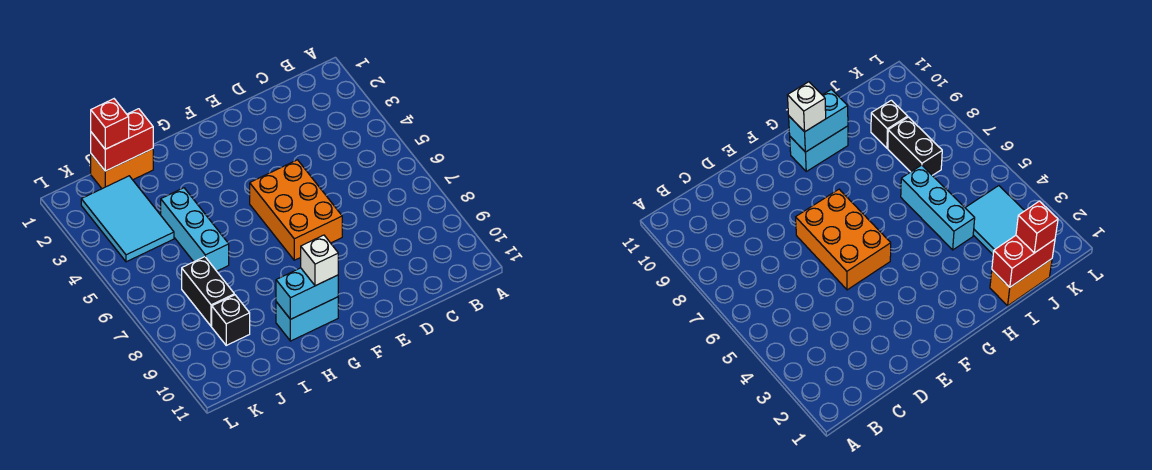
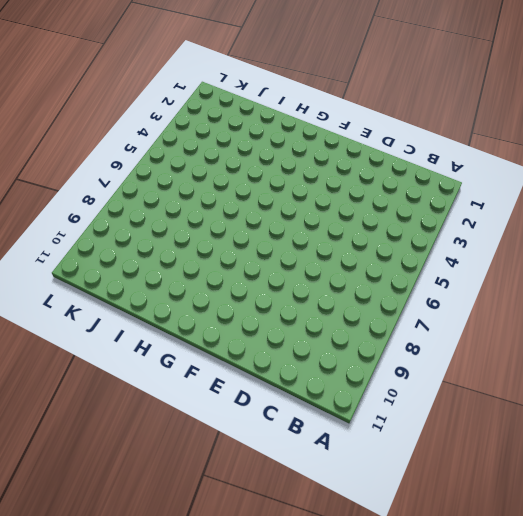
none -> orange 2x3 brick [250,160,342,260]
none -> cyan 1x2 brick [276,297,338,341]

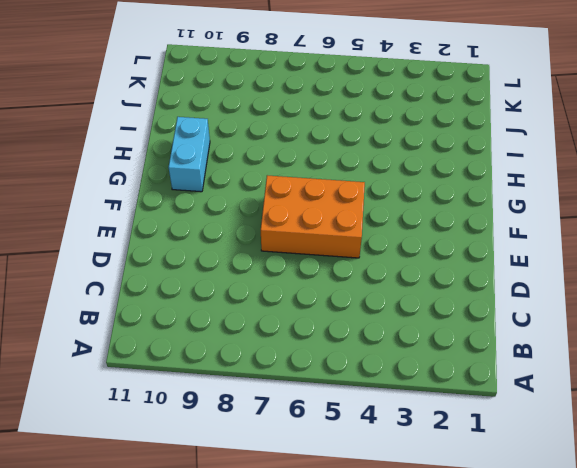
none -> orange 1x2 brick [91,149,153,189]
none -> cyan 1x3 brick [161,188,229,271]

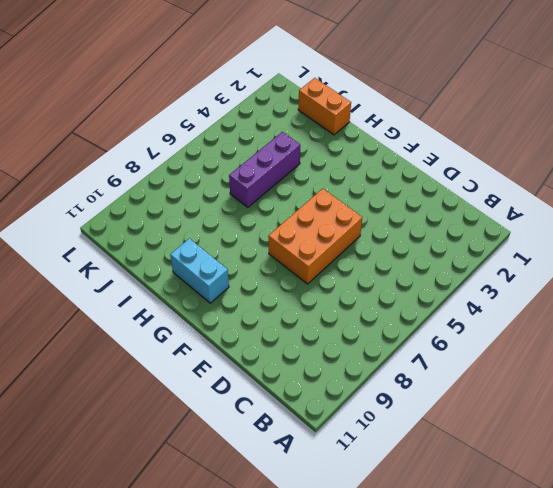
purple 1x3 brick [229,132,300,207] -> cyan 1x3 brick [161,188,229,271]
none -> cyan 2x3 tile [81,176,174,262]
none -> black 1x2 brick [182,257,234,326]

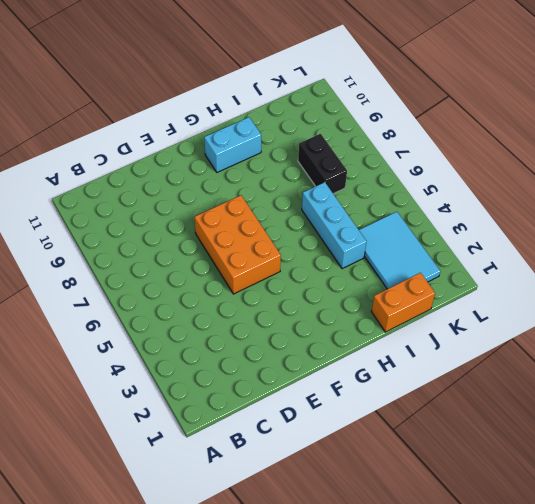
none -> black 1x1 brick [212,295,250,345]
none -> cyan 1x2 brick [276,268,338,319]

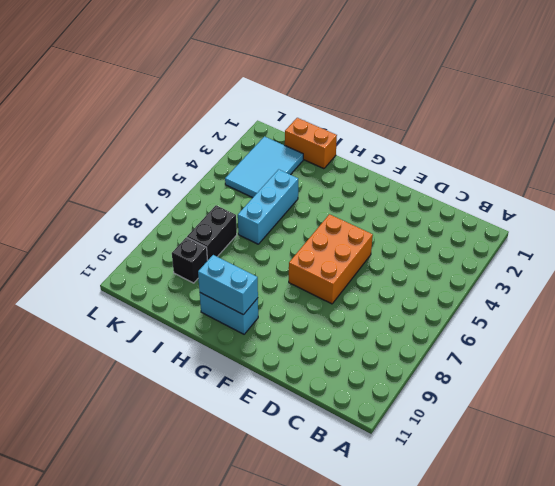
none -> red 1x2 brick [91,109,153,171]
none -> white 1x1 brick [301,235,338,286]

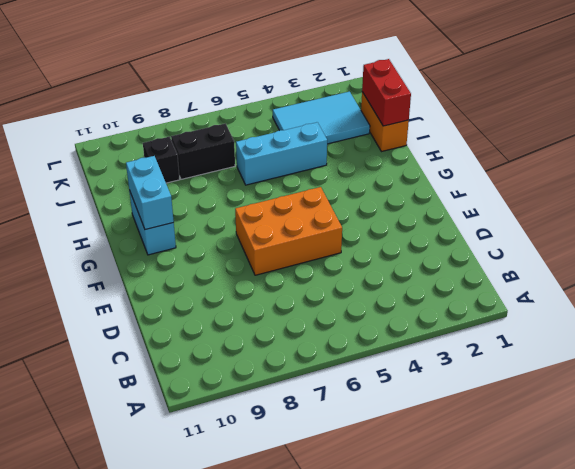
none -> white 1x1 brick [301,235,338,286]
none -> red 1x1 brick [91,99,129,149]

